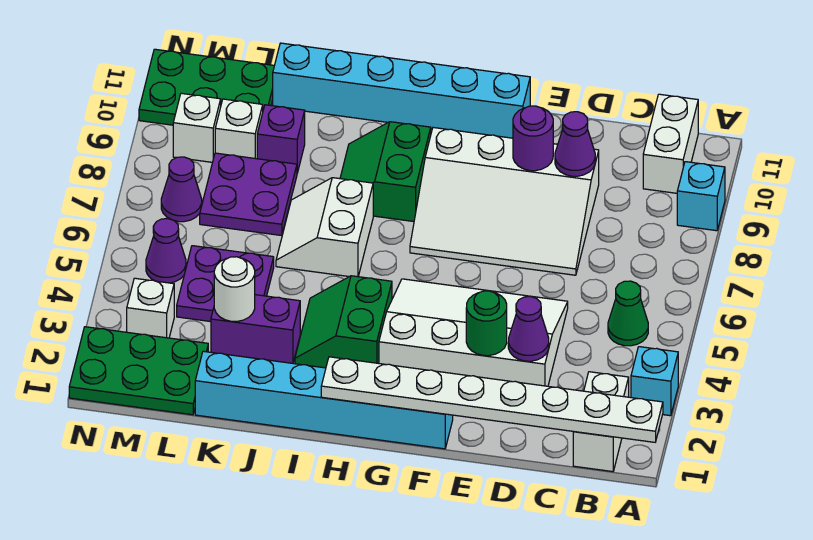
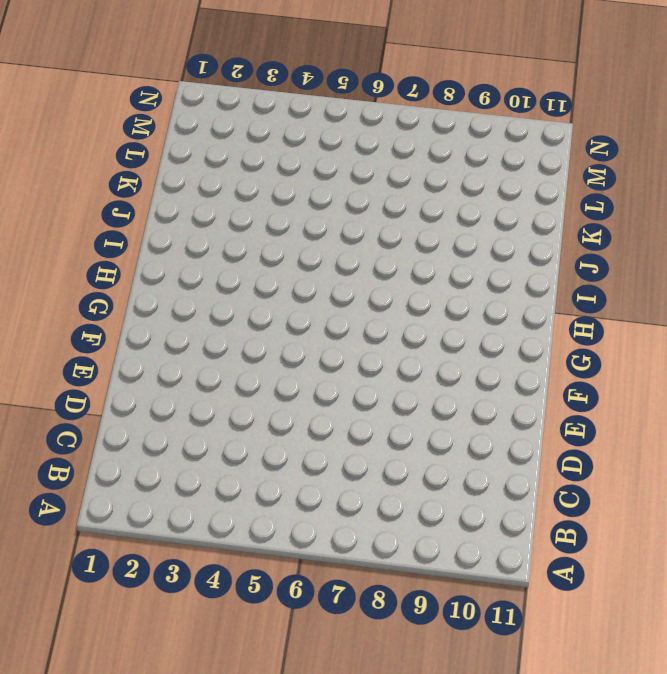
none -> cyan 1x1 brick [631,347,678,416]
none -> cyan 1x1 brick [677,162,725,231]
none -> white 1x2 brick [573,372,629,472]

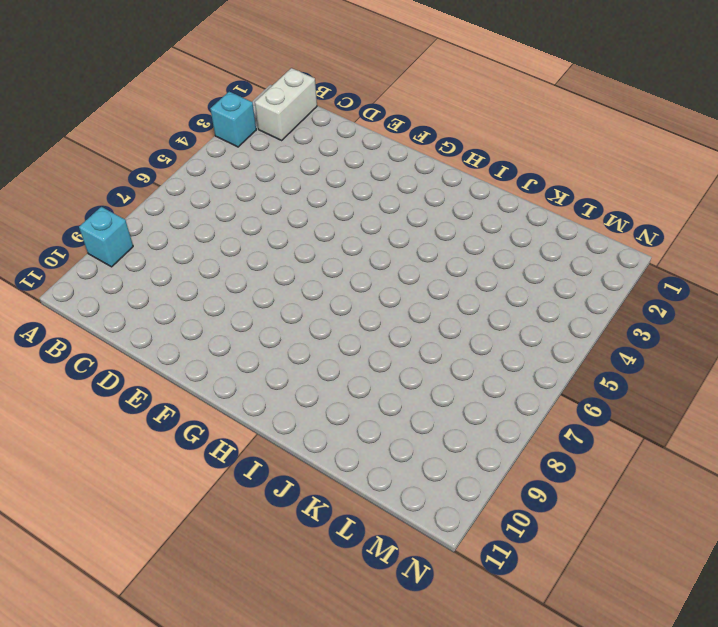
none -> green 1x1 cone [608,281,648,346]
none -> white 1x2 brick [643,94,698,193]
none -> white 3x4 slope [379,279,568,386]

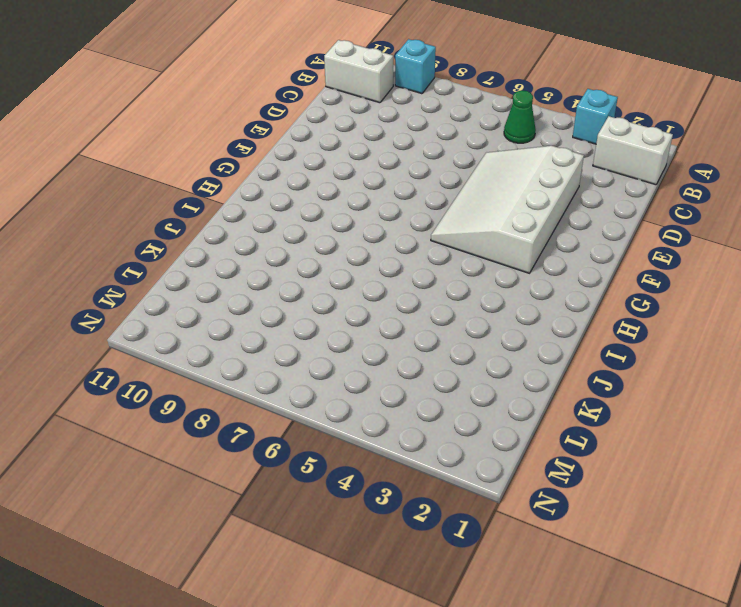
none -> white 3x4 slope [410,128,599,275]
none -> cyan 1x6 brick [195,351,453,449]
none -> cyan 1x6 brick [273,43,530,138]

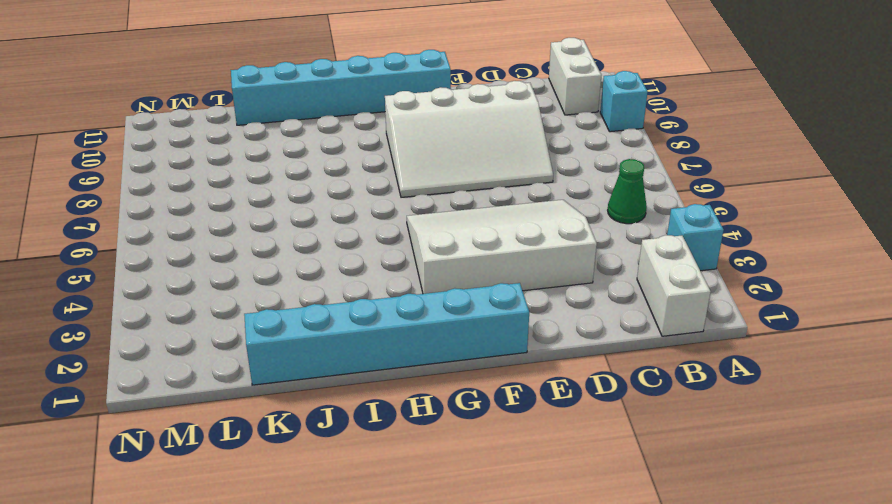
none -> green 2x2 slope [295,276,392,368]
none -> green 2x2 slope [340,122,431,222]
none -> white 2x2 slope [276,178,373,277]

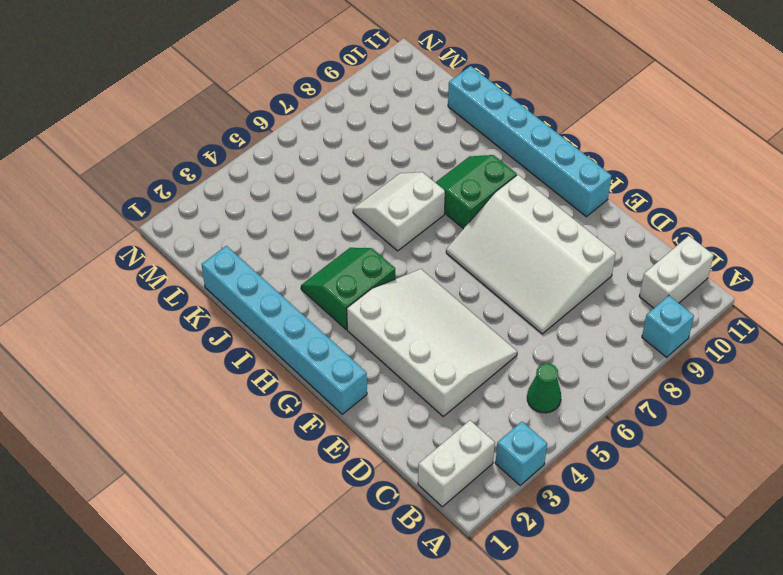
none -> purple 1x2 brick [211,295,300,363]
none -> purple 2x2 plate [177,246,274,322]
none -> purple 2x2 plate [200,153,297,236]

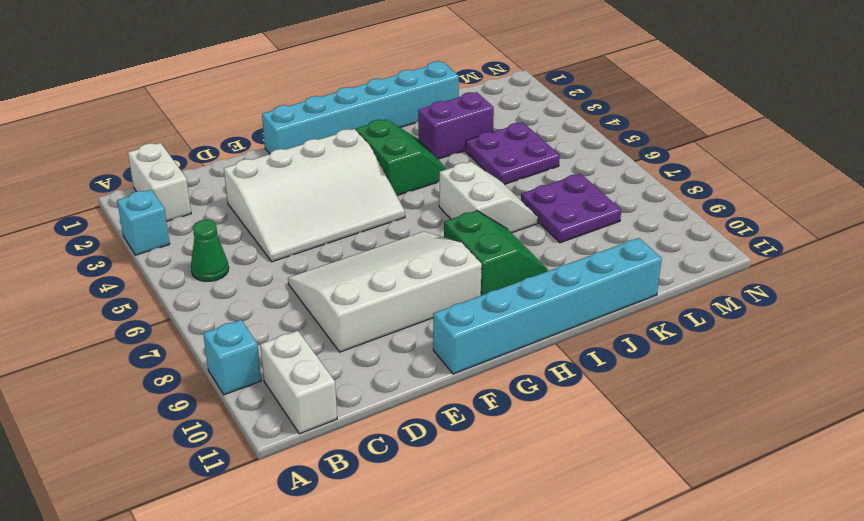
none -> purple 1x1 brick [257,105,305,173]
none -> green 2x3 plate [69,327,208,415]
none -> white 1x1 brick [215,99,263,159]

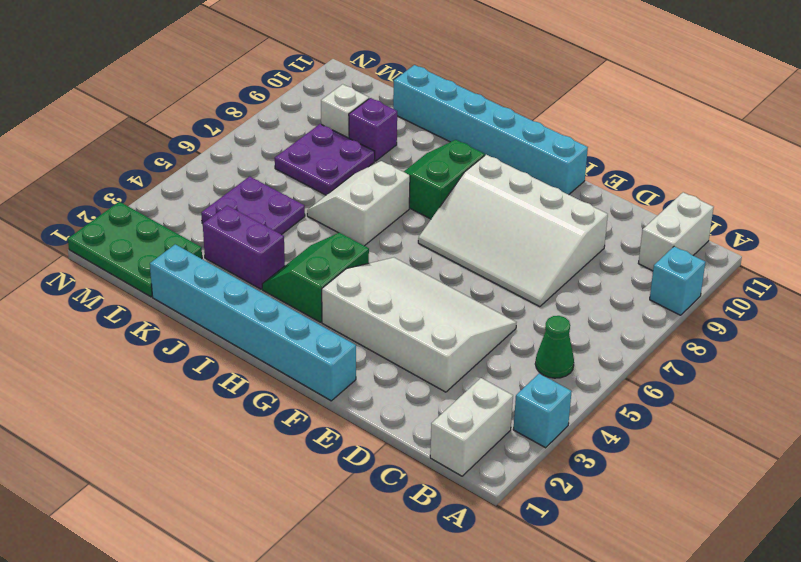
none -> green 2x3 plate [139,49,274,125]
none -> white 1x1 brick [127,278,174,338]
none -> purple 1x1 cone [146,219,186,283]

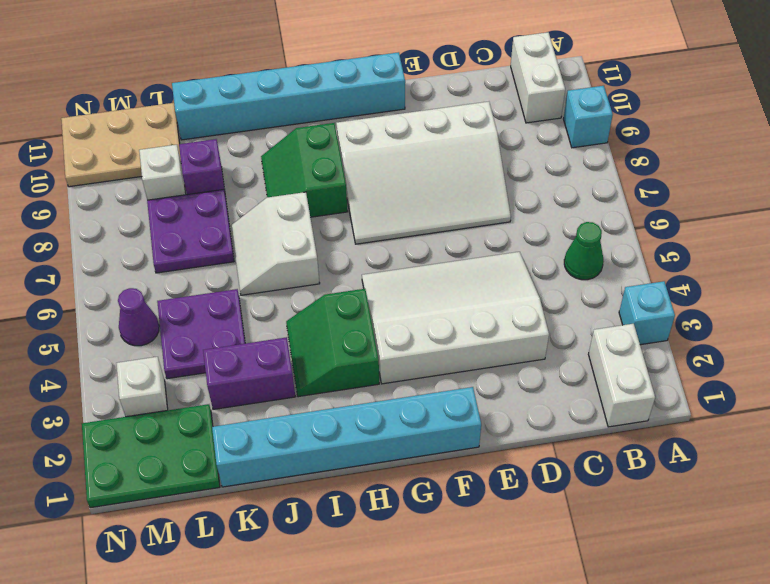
tan 2x3 plate [61,103,181,187] -> green 2x3 plate [139,49,274,125]
none -> purple 1x1 cone [161,157,202,222]
none -> white 1x1 brick [173,93,221,162]
none -> white 1x8 plate [321,357,663,442]

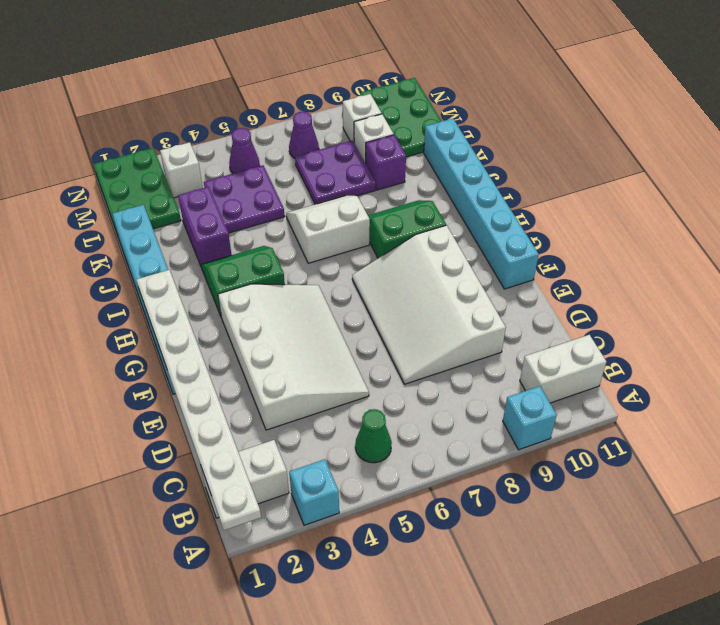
none -> purple 1x1 cone [508,297,549,361]
none -> purple 1x1 cone [555,112,595,176]
none -> green 1x1 round brick [466,291,507,356]

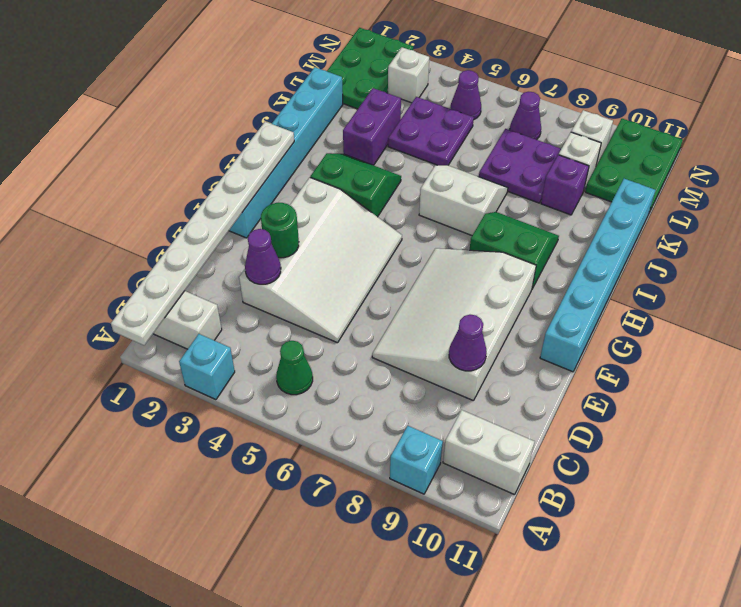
none -> purple 1x1 round brick [513,106,553,171]
none -> white 1x1 round brick [214,257,255,321]

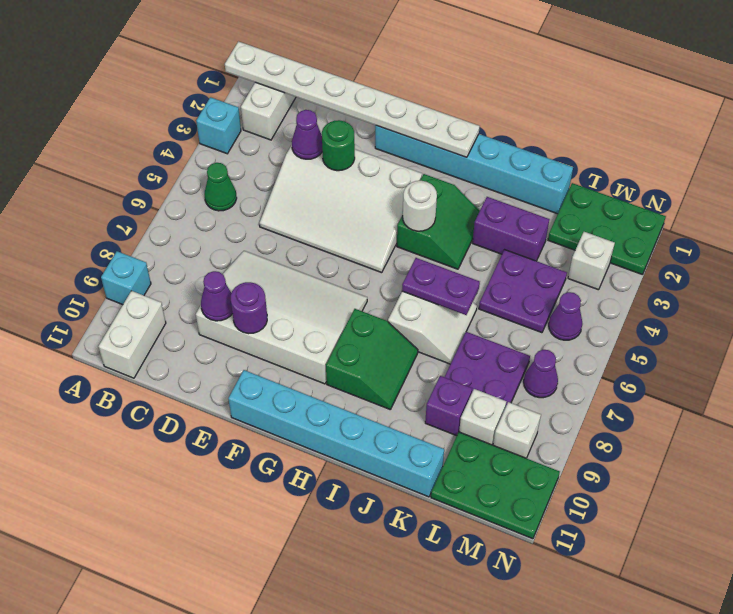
white 1x1 round brick [403,181,437,231] -> white 1x1 round brick moved to [214,257,255,321]
purple 1x2 plate [402,258,480,315] -> none

